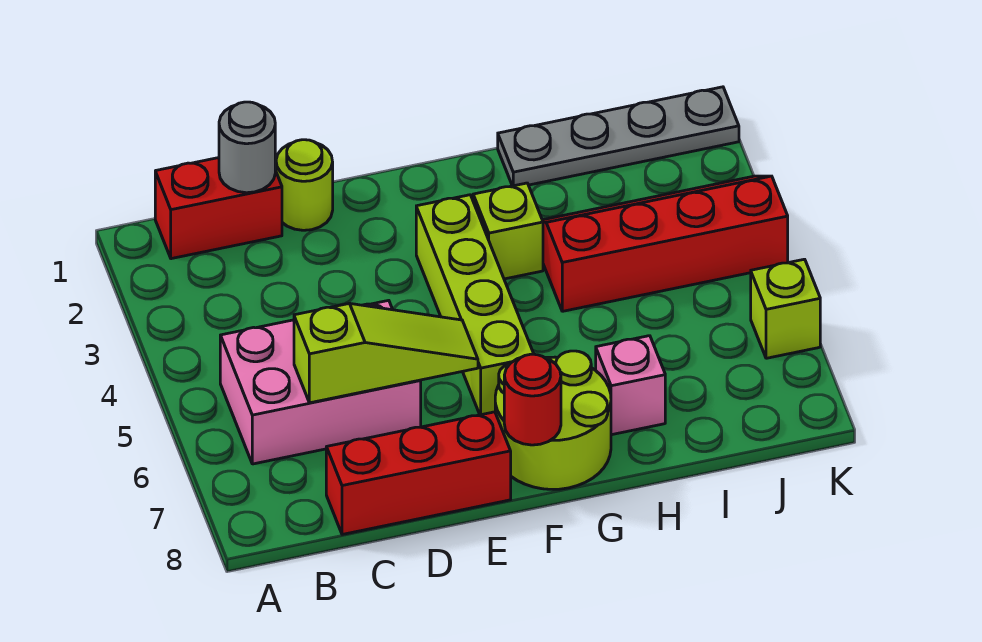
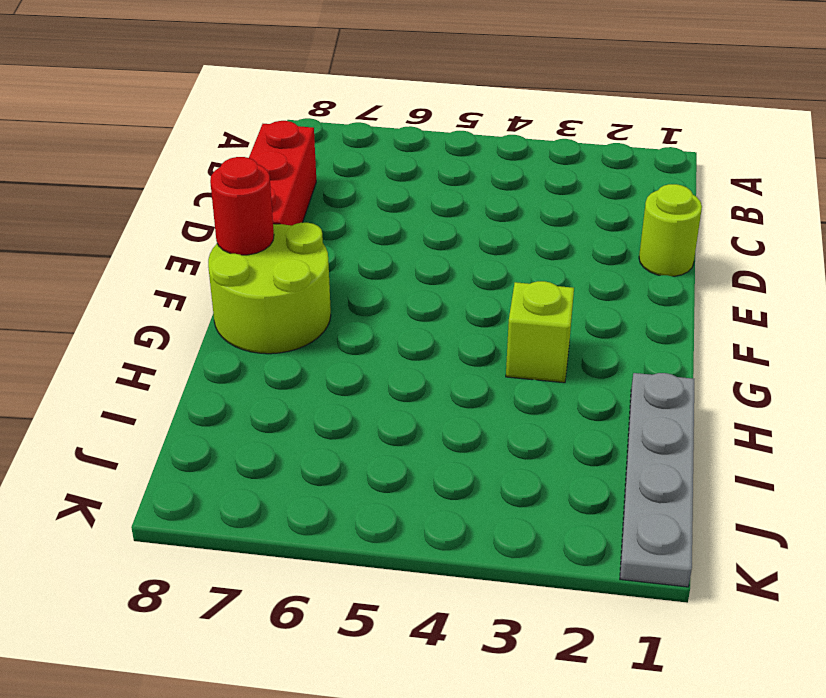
none -> red 1x2 brick [155,158,282,259]
none -> pink 2x3 brick [220,300,421,464]
none -> lime 1x4 brick [416,195,534,415]

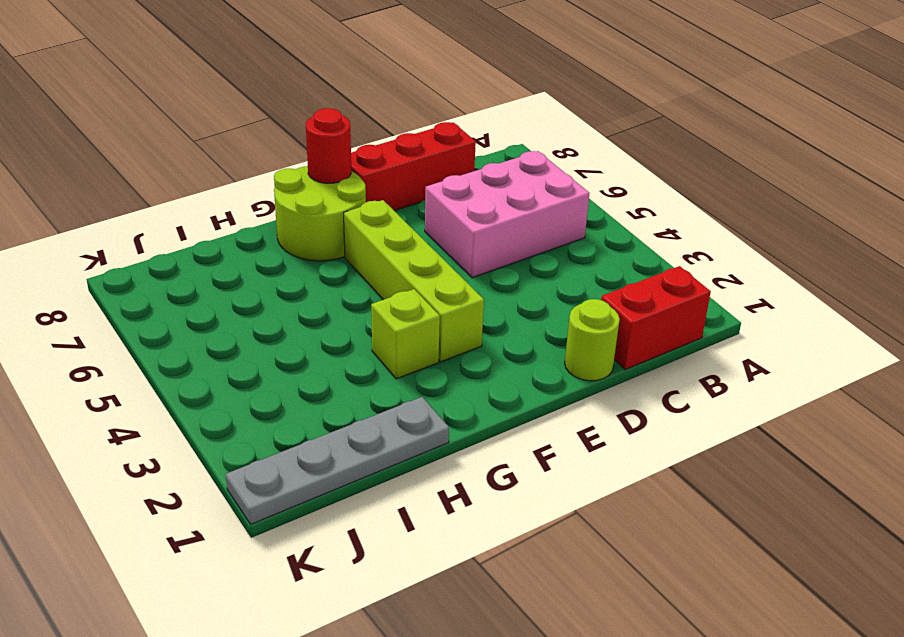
none -> red 2x4 slope [543,176,788,311]
none -> pink 1x1 brick [596,336,665,435]
none -> lime 1x1 brick [751,259,820,358]

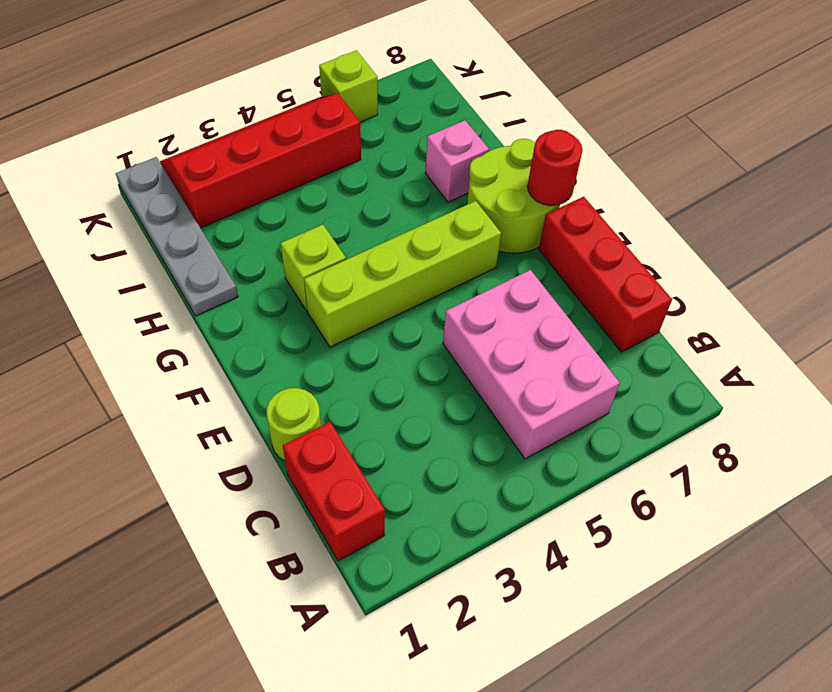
red 2x4 slope [160,94,361,228] -> red 2x4 slope turned to [543,176,788,311]
none -> grey 1x1 round brick [219,102,275,193]
none -> lime 1x3 slope [294,304,478,403]

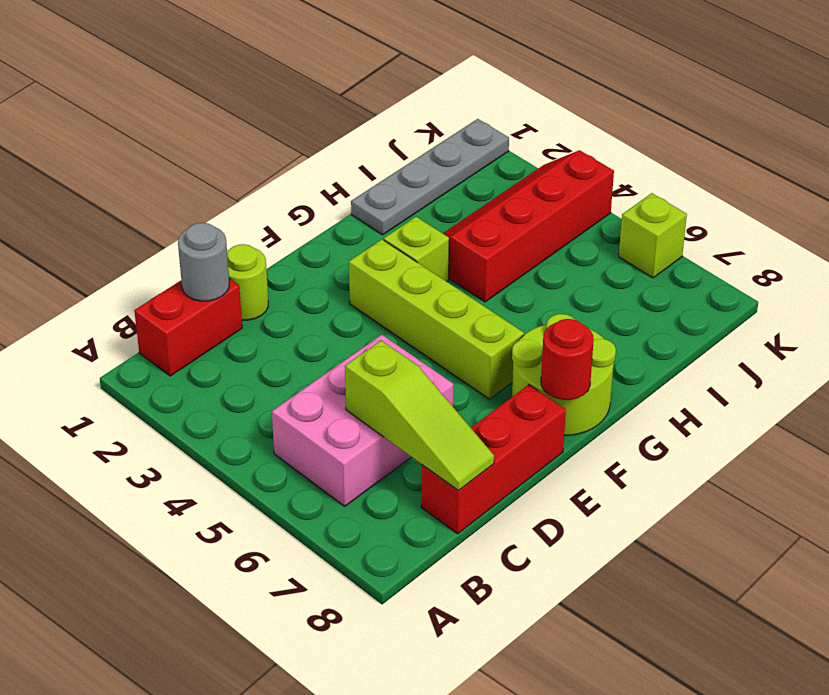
lime 1x3 slope [345,341,494,490] -> lime 1x3 slope turned to [294,304,478,403]
none -> pink 1x1 brick [596,336,665,435]

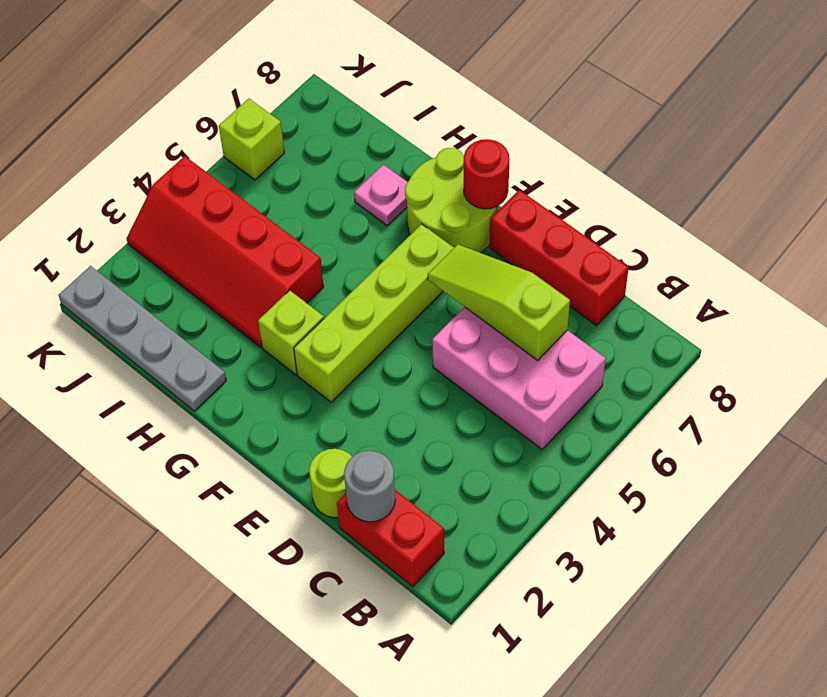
pink 1x1 plate [354,165,408,226] -> pink 1x1 brick [596,336,665,435]

